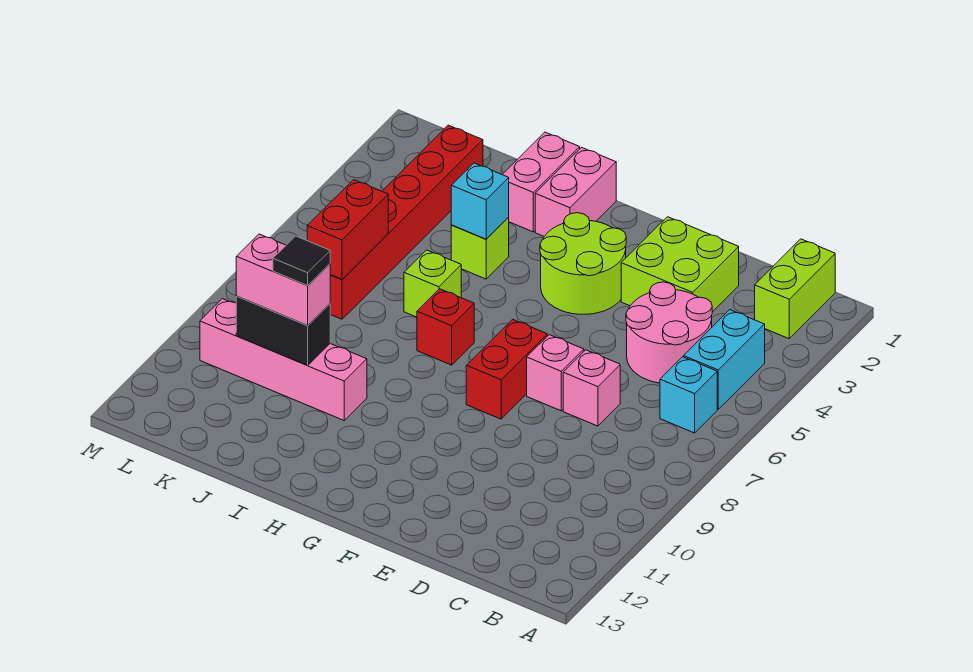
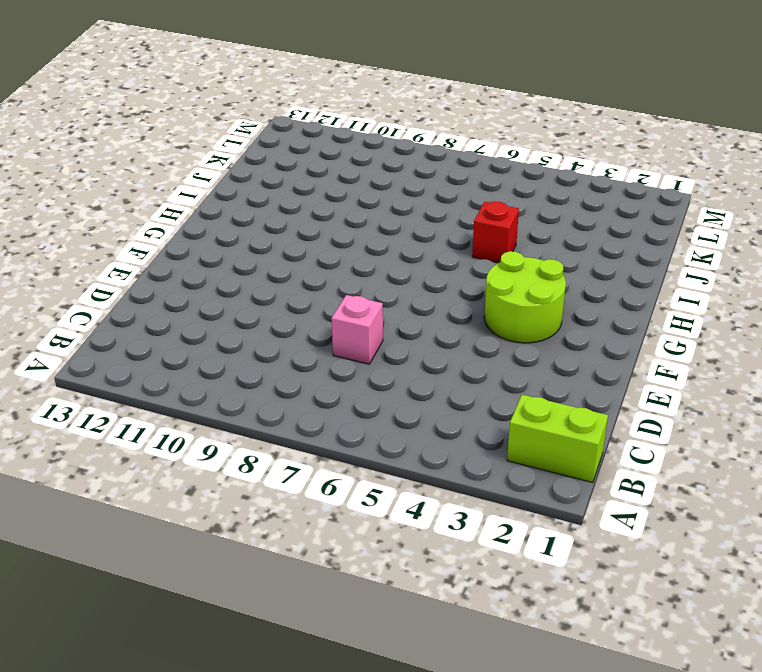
red 1x1 brick [472,202,519,263] -> red 1x1 brick moved to [417,289,474,365]
none -> cyan 1x2 brick [684,310,765,409]
none -> cyan 1x1 brick [660,357,717,433]
none -> pink 2x2 round brick [626,282,712,383]

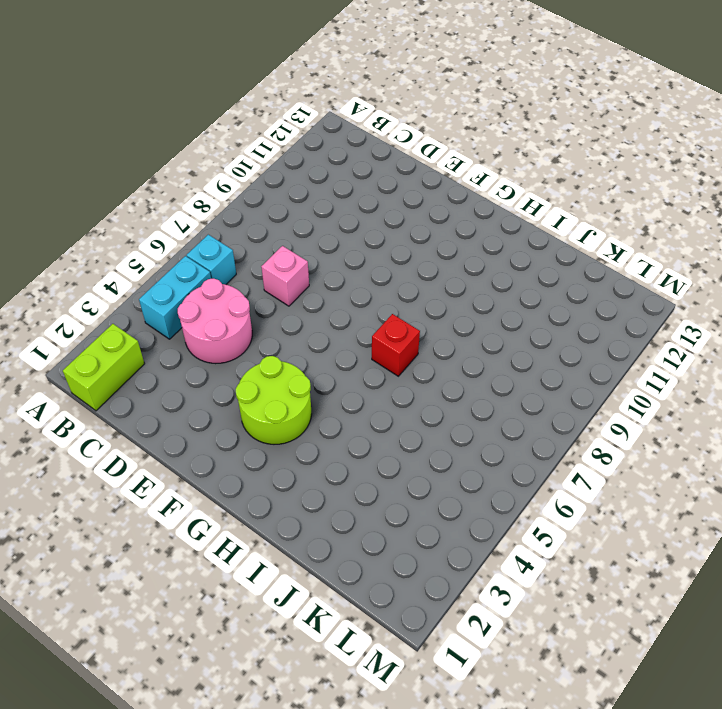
none -> lime 2x2 brick [621,217,739,312]
none -> pink 1x1 brick [527,335,584,411]
none -> red 1x2 brick [466,319,547,419]

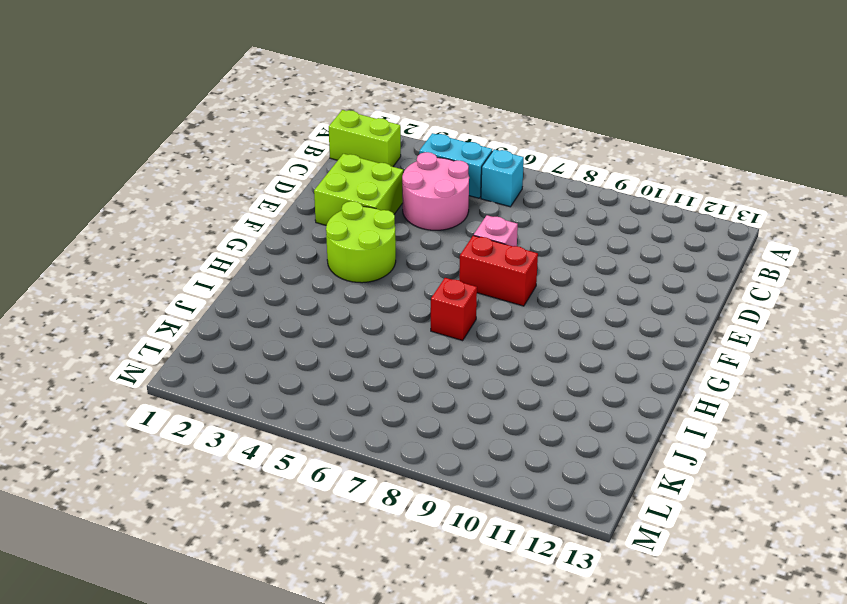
none -> pink 1x1 brick [563,350,620,426]
none -> pink 1x2 brick [535,147,616,236]
none -> pink 1x2 brick [502,132,580,232]

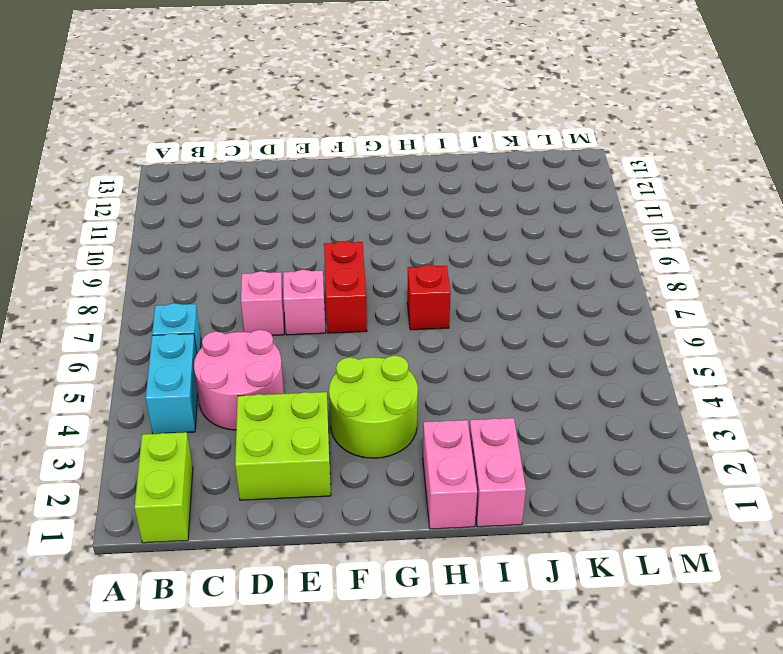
none -> lime 1x1 brick [451,218,509,279]
none -> lime 1x1 brick [404,250,461,317]
none -> pink 1x4 brick [200,299,367,420]

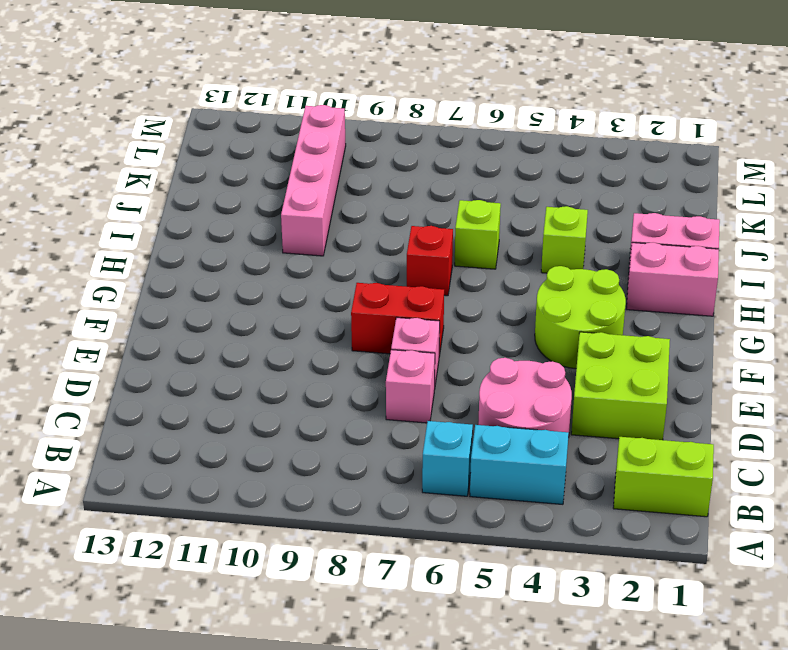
none -> red 1x6 brick [330,125,483,319]
none -> cyan 1x1 brick [451,163,509,239]
none -> black 1x2 brick [236,296,330,365]

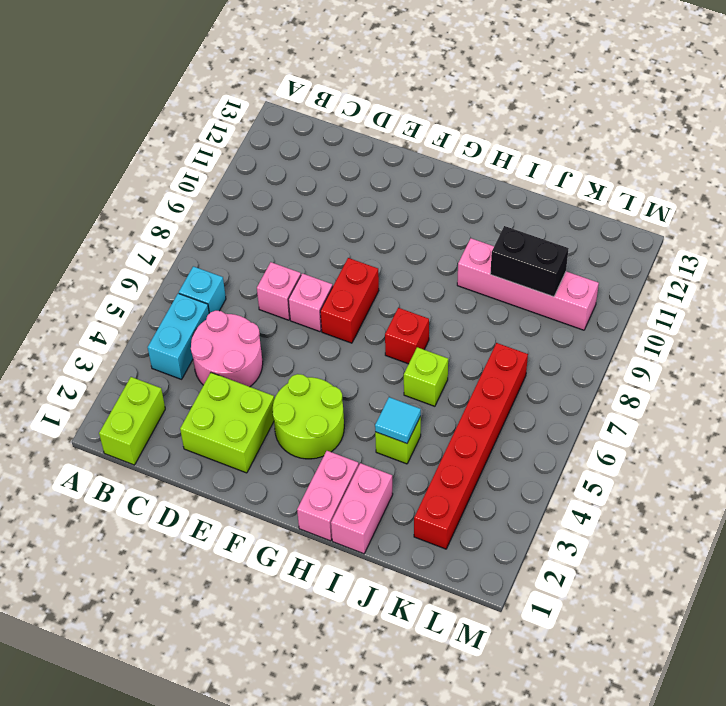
cyan 1x1 tile [375,397,421,443] -> cyan 1x1 brick [451,163,509,239]
none -> red 1x2 brick [307,180,388,279]
none -> pink 1x2 brick [236,234,330,326]
none -> black 1x1 tile [273,236,330,286]

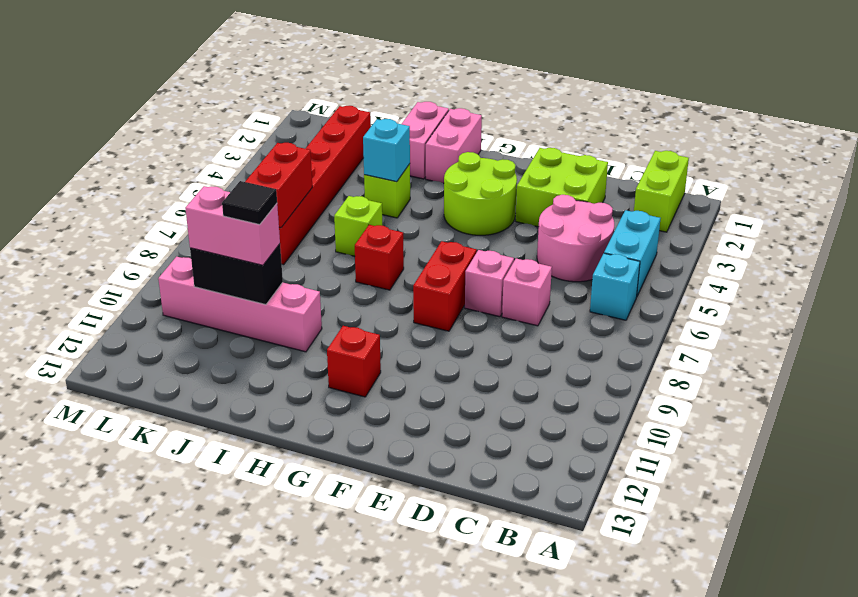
red 1x1 brick [327,326,381,397] -> none

